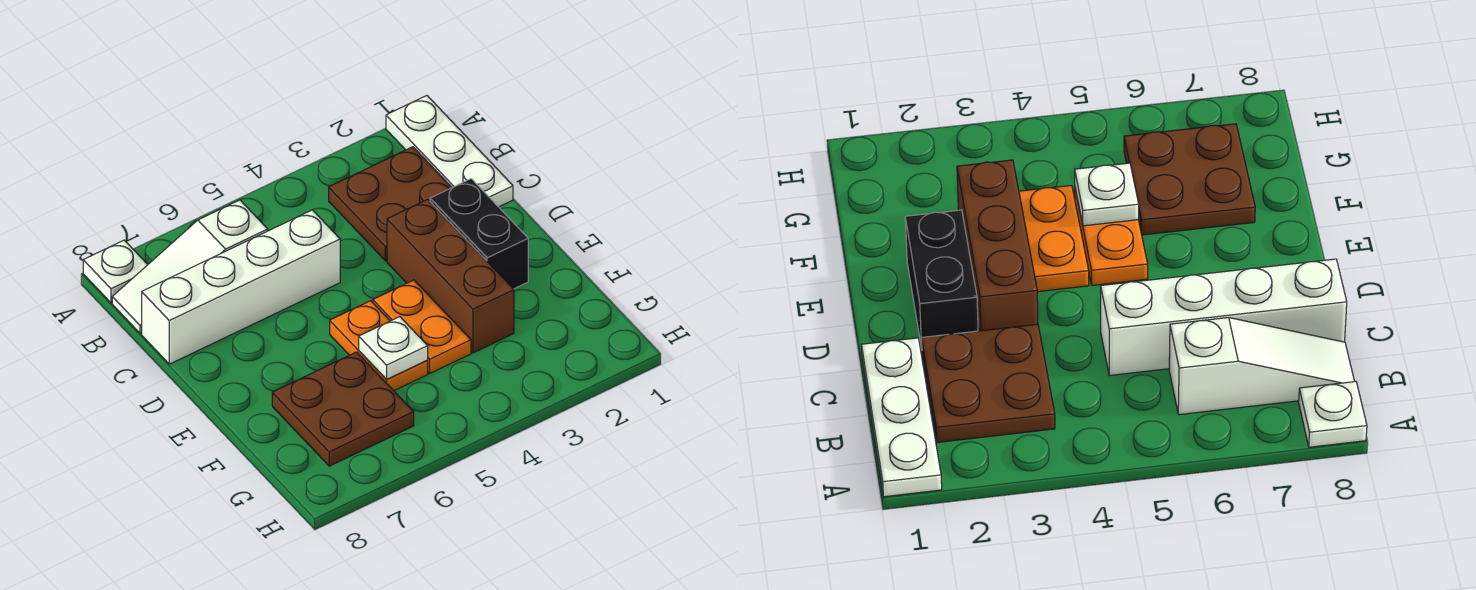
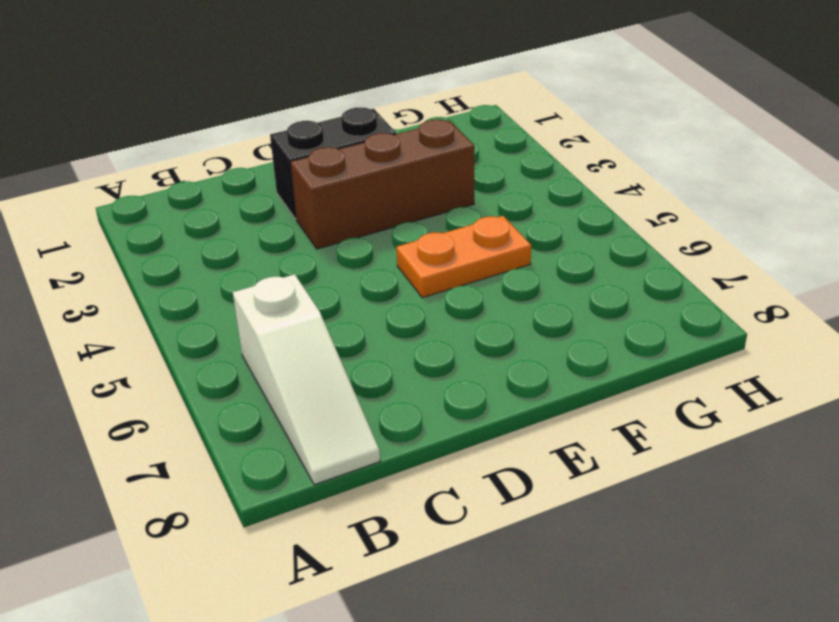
none -> white 1x3 plate [386,96,513,207]
none -> white 1x1 plate [83,240,148,303]

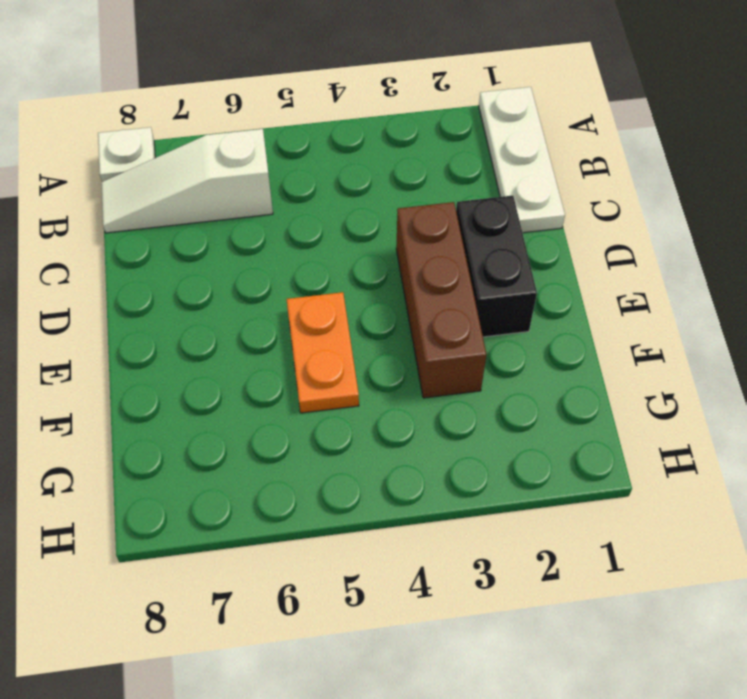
none -> brown 2x2 plate [329,147,452,261]
none -> white 1x4 brick [142,210,340,364]

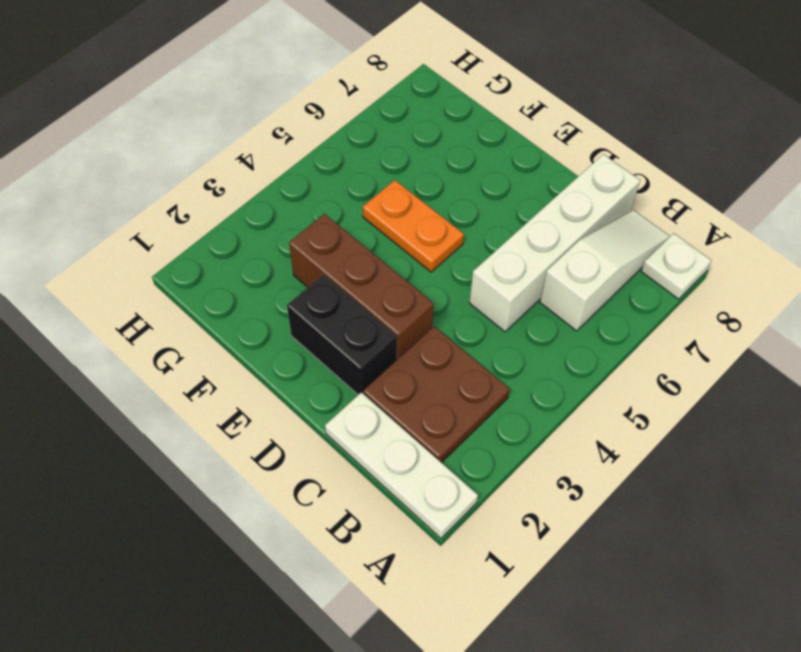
none -> orange 1x2 plate [373,280,471,373]
none -> brown 2x2 plate [272,352,414,466]

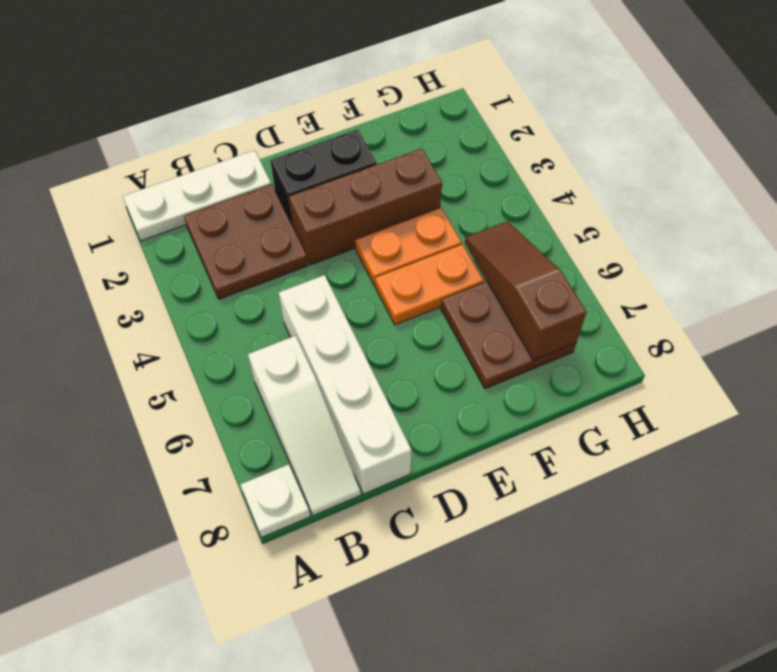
brown 1x3 slope [465,221,587,360] -> none
none -> white 1x1 plate [359,317,428,379]

